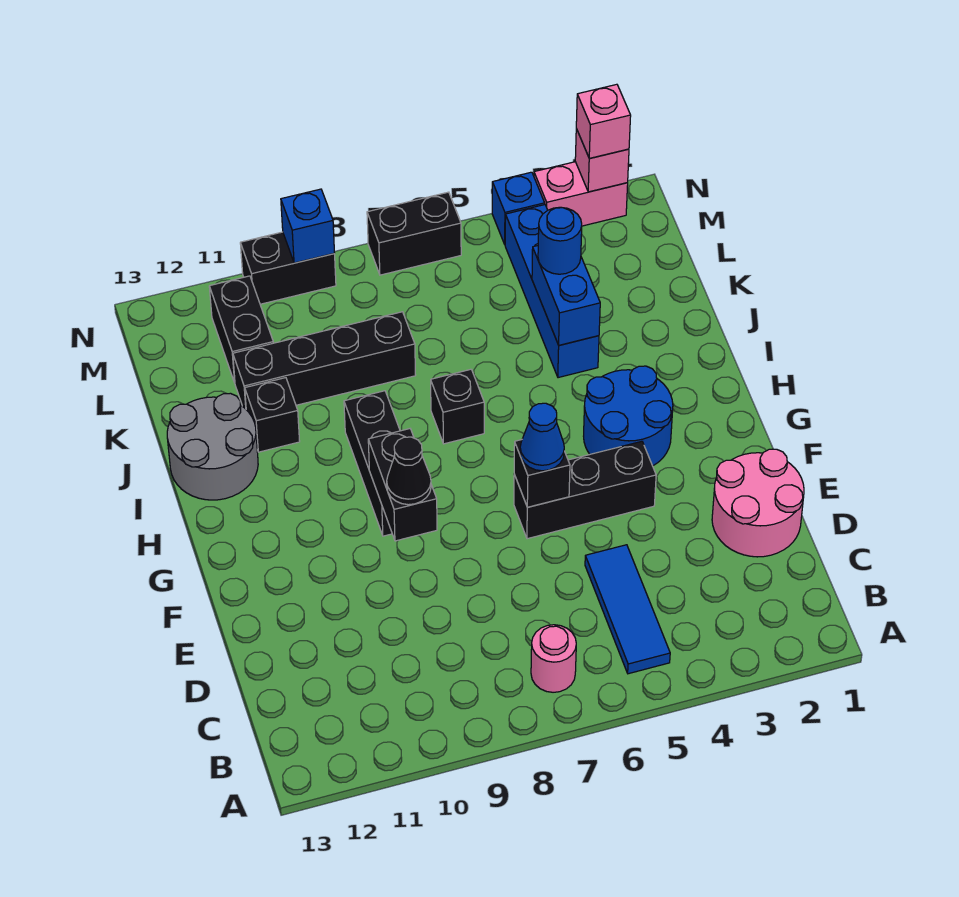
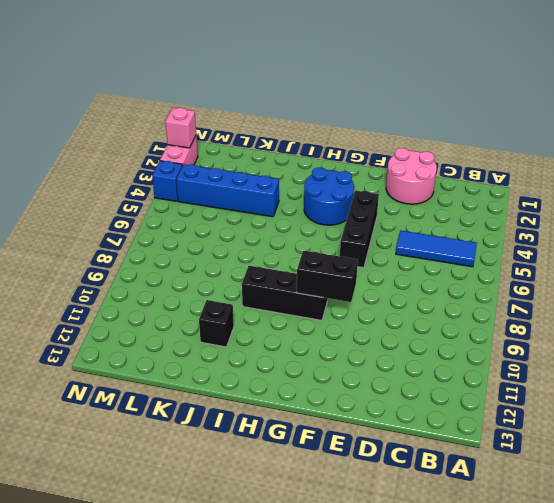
none -> pink 1x1 round brick [531,625,576,692]
none -> black 1x1 brick [431,369,484,444]
none -> grey 2x2 round brick [167,393,258,500]

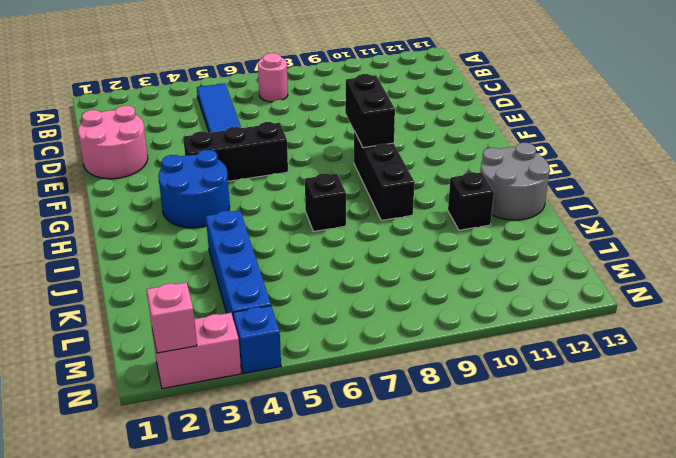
none -> black 1x4 brick [233,312,416,409]
none -> black 1x2 brick [209,276,273,383]
none -> black 1x2 brick [367,192,461,275]

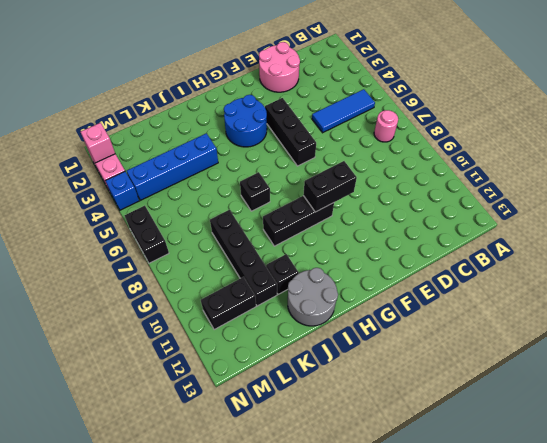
none -> black 1x2 brick [240,232,336,304]
none -> black 1x1 brick [514,440,570,507]
none -> blue 1x2 brick [532,246,600,345]

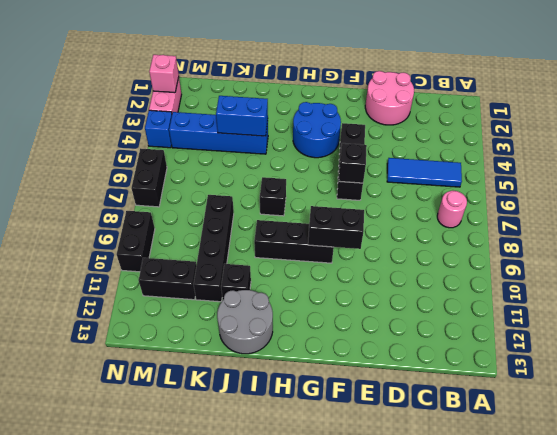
none -> blue 1x1 brick [281,189,334,263]
none -> blue 1x1 cone [520,403,564,471]
none -> black 1x1 cone [387,437,431,505]

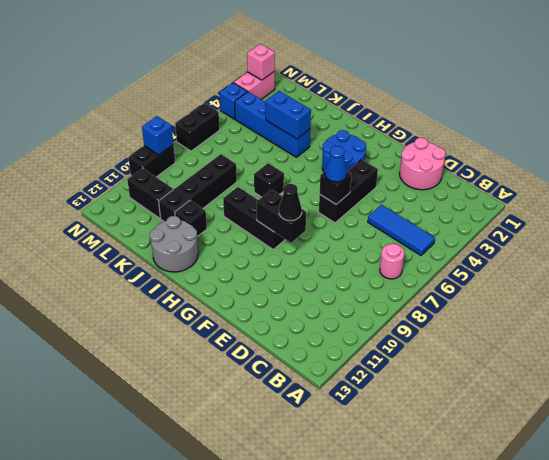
none -> blue 1x1 round brick [538,207,582,274]
none -> pink 1x1 brick [576,84,631,158]

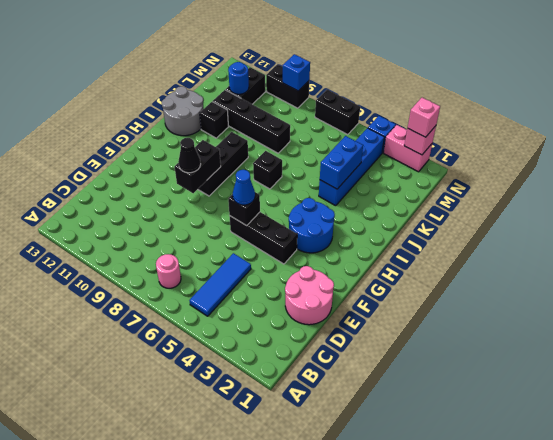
blue 1x1 round brick [228,62,249,94] -> blue 1x1 round brick moved to [538,207,582,274]

